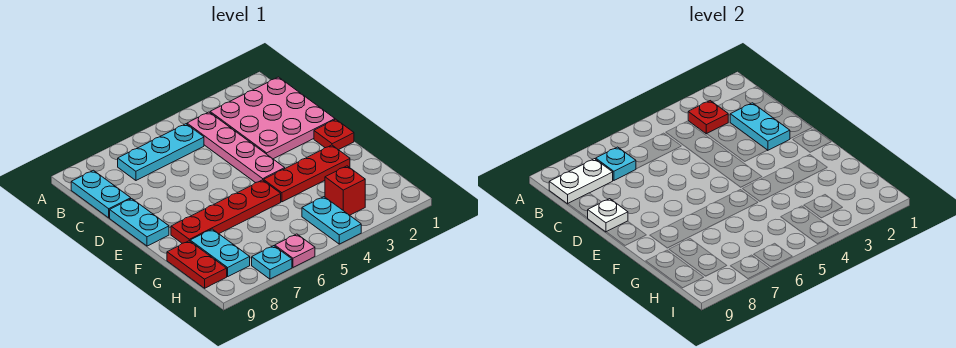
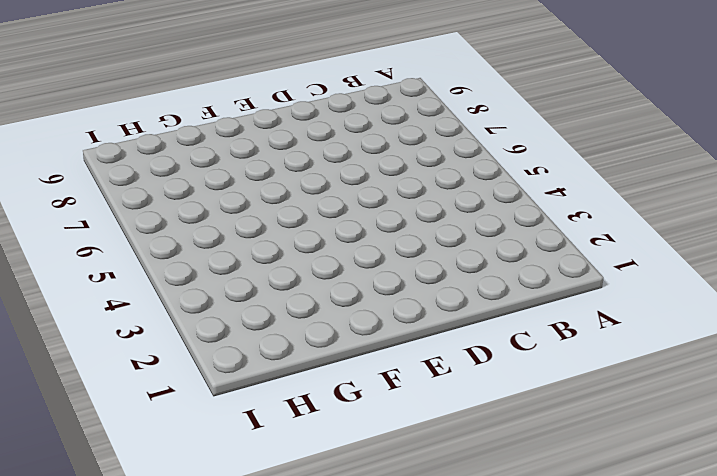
none -> pink 3x3 plate [210,77,335,159]
none -> pink 1x4 plate [187,112,285,183]
none -> cyan 1x3 plate [118,124,204,180]

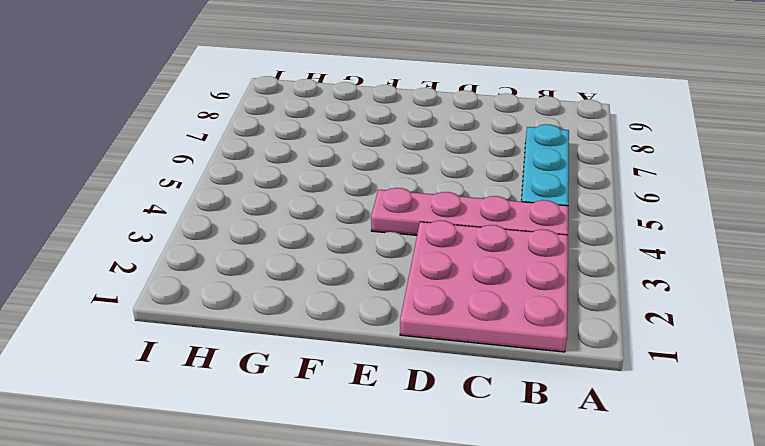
none -> cyan 1x2 plate [71,170,131,218]
none -> cyan 1x2 plate [110,199,169,246]
none -> red 1x1 plate [314,119,354,150]

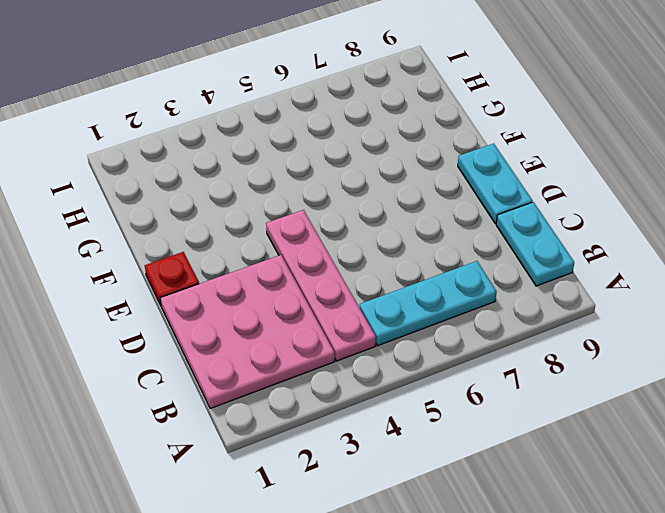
none -> red 1x3 plate [264,145,350,202]
none -> red 1x4 plate [171,180,281,243]
none -> cyan 1x2 plate [190,229,250,277]

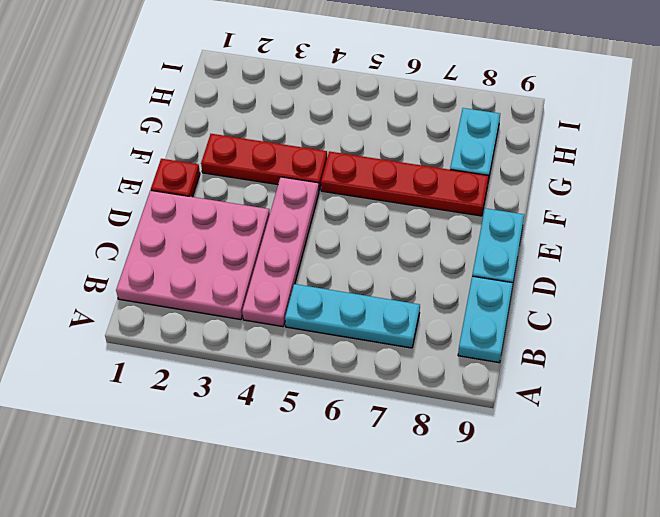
none -> red 1x2 plate [167,241,227,288]
none -> red 1x1 brick [325,166,365,215]
none -> cyan 1x2 plate [302,197,361,244]

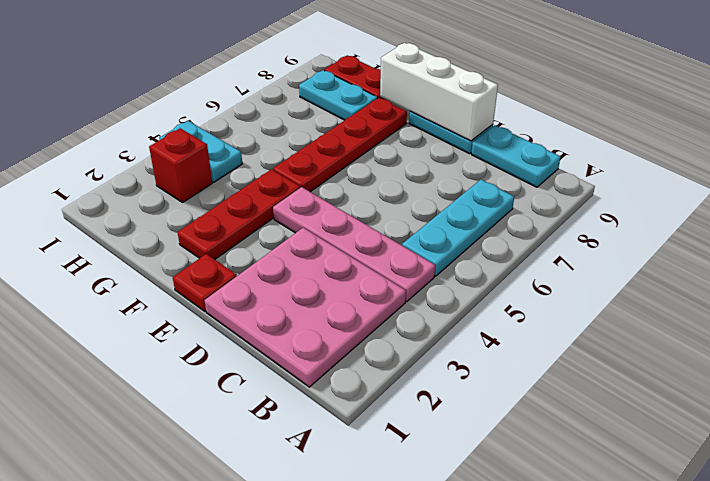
white 1x3 brick [380,43,498,141] -> white 1x1 plate [588,199,628,232]
none -> pink 1x1 plate [275,234,315,267]
none -> cyan 1x1 plate [252,246,292,279]
none -> red 1x1 plate [688,101,728,134]

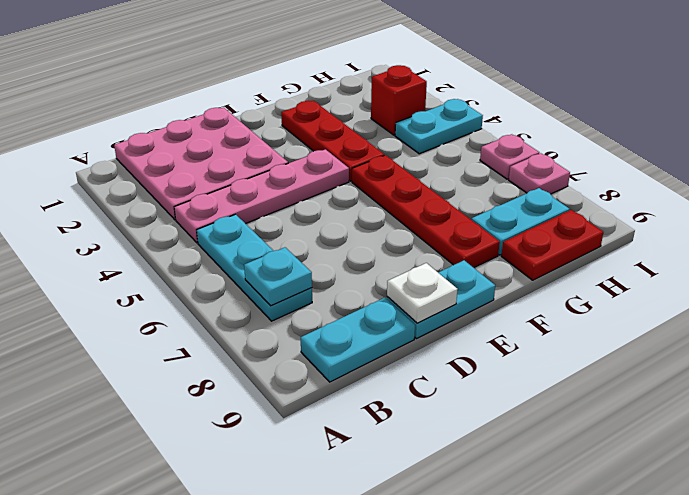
pink 1x1 plate [509,153,570,194] -> cyan 1x1 plate [252,246,292,279]
none -> red 1x1 plate [314,119,354,150]
none -> red 1x1 plate [688,101,728,134]
none -> white 1x2 plate [549,159,613,204]

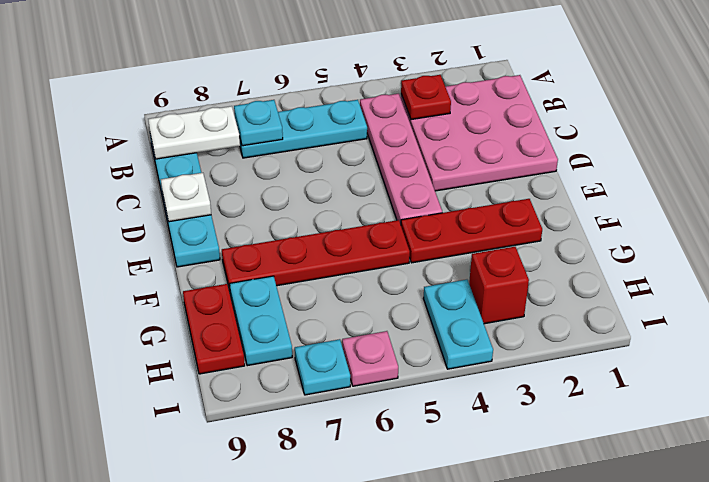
none -> red 1x1 plate [314,119,354,150]
none -> cyan 1x2 plate [730,103,790,150]

